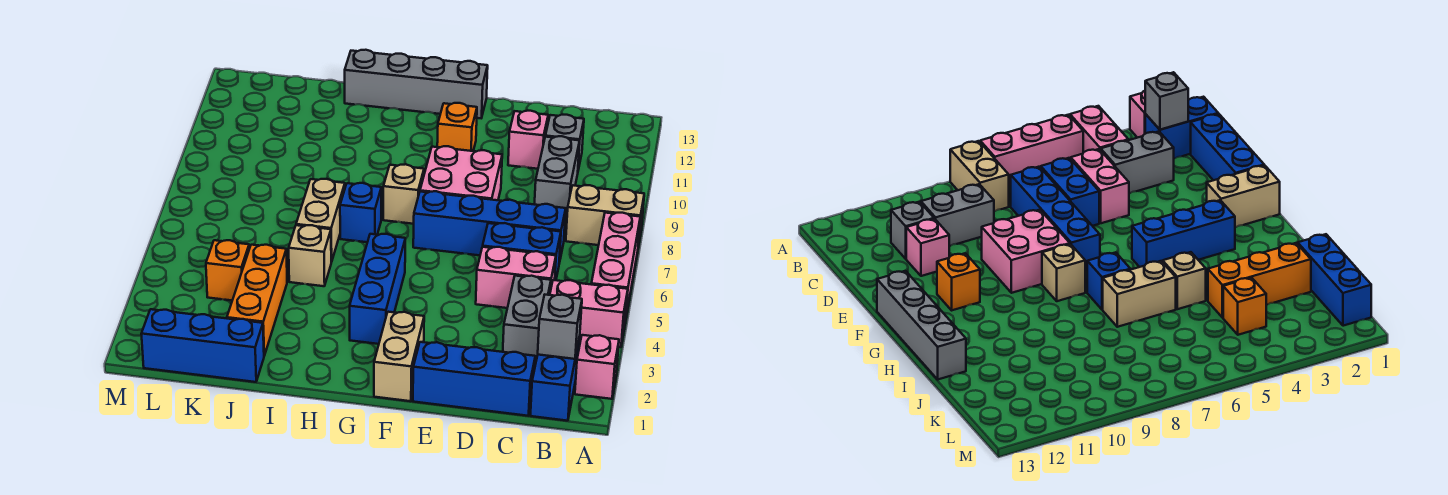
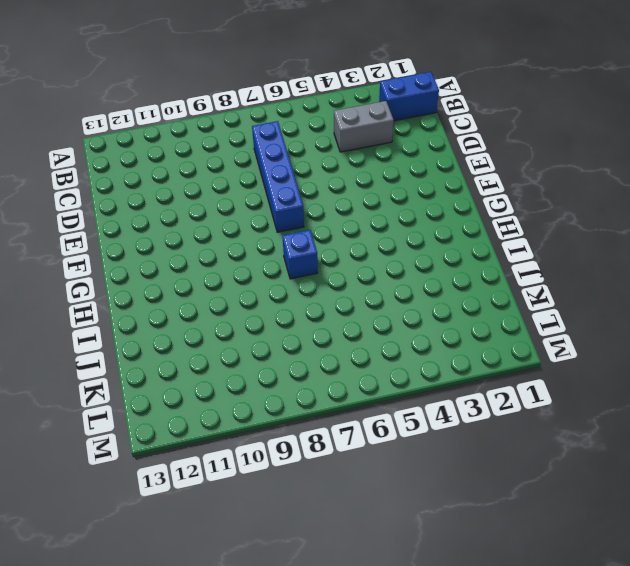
none -> pink 1x1 brick [575,335,619,399]
none -> pink 1x2 brick [550,280,628,347]
none -> pink 1x3 brick [591,213,640,321]

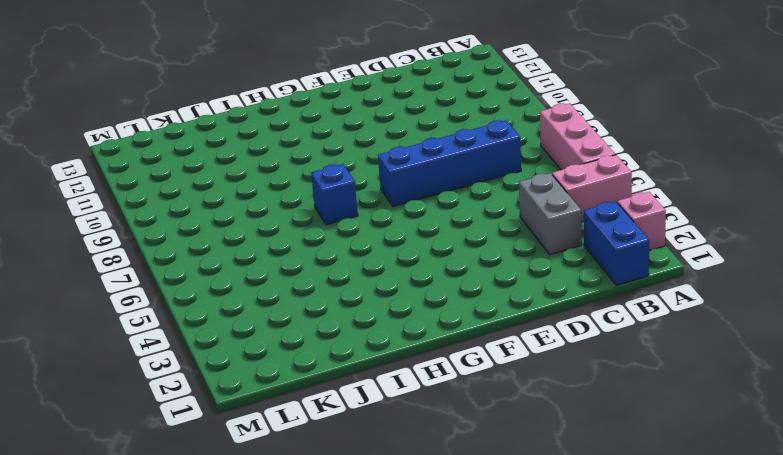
none -> tan 1x2 brick [566,185,644,246]
none -> blue 1x3 brick [413,342,535,416]
none -> pink 1x2 brick [476,247,556,308]

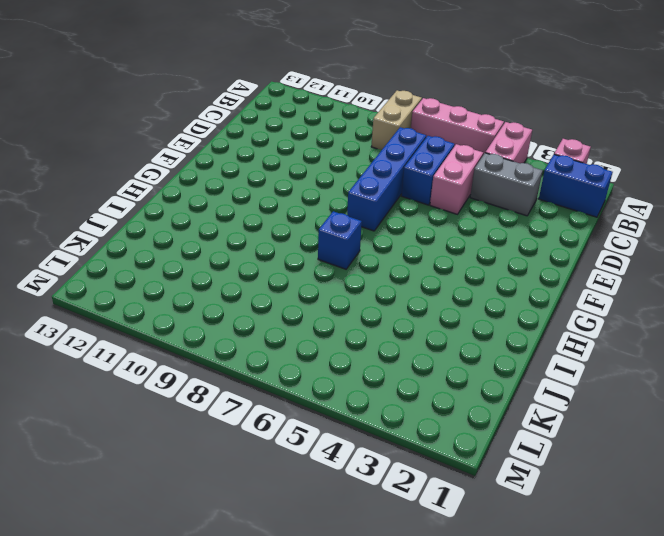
none -> blue 1x3 brick [413,342,535,416]
none -> grey 1x2 brick [534,136,580,218]
none -> grey 1x1 brick [545,115,584,170]

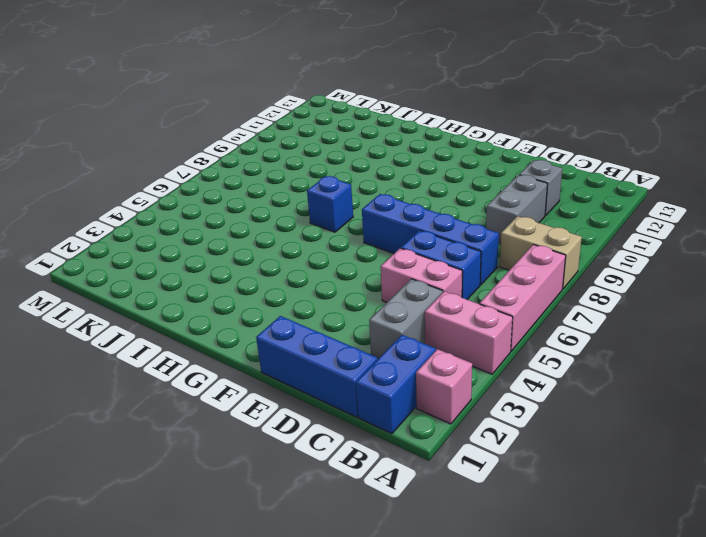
none -> pink 1x1 brick [508,111,548,169]
none -> pink 2x2 brick [420,146,502,200]
none -> tan 1x2 brick [374,312,424,401]

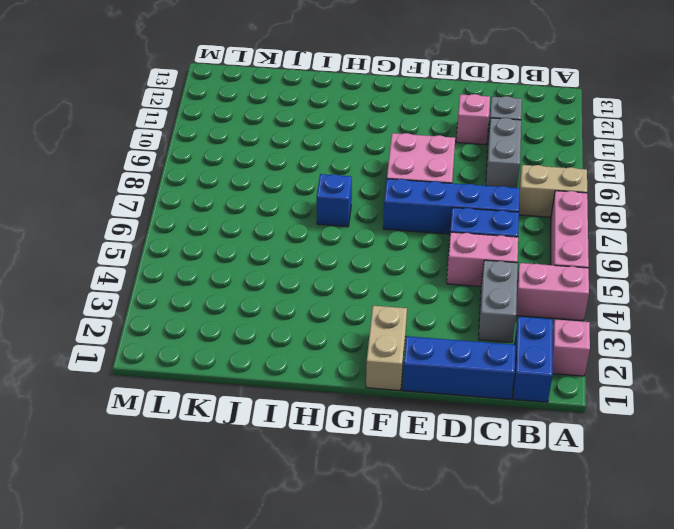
none -> orange 1x1 brick [437,103,477,151]
none -> grey 1x4 brick [345,50,488,118]
none -> blue 1x3 brick [350,234,405,344]

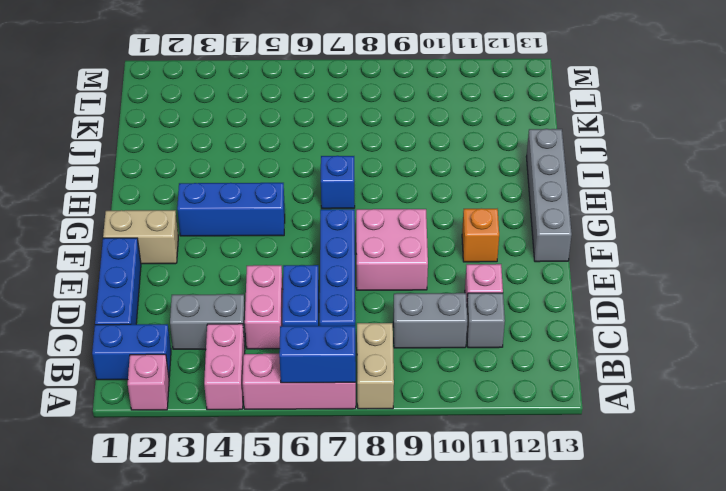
blue 1x2 brick [279,326,356,383] -> none
none -> tan 1x1 brick [383,164,424,224]
none -> tan 1x1 brick [289,225,331,286]
none -> tan 1x2 brick [296,179,345,262]

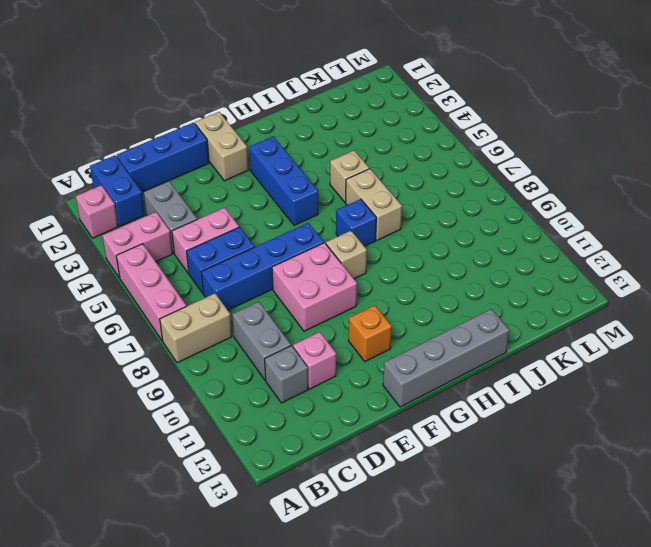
none -> blue 1x3 brick [141,309,264,382]
none -> orange 1x3 brick [227,245,287,356]
none -> orange 1x1 brick [206,240,249,300]

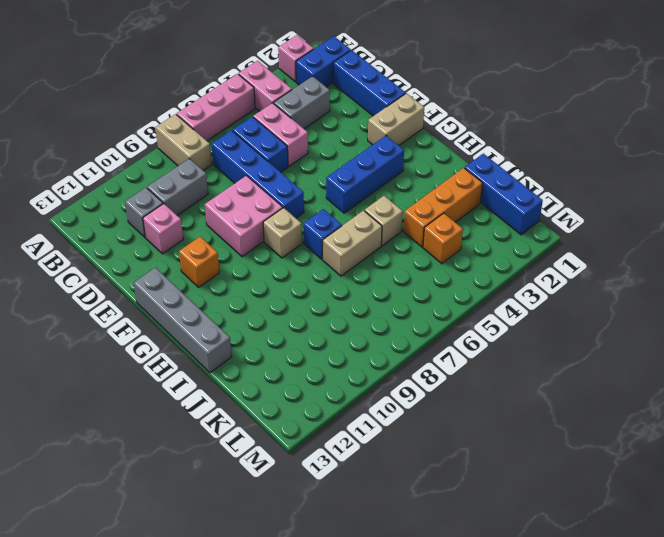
none -> grey 1x1 brick [538,295,582,359]

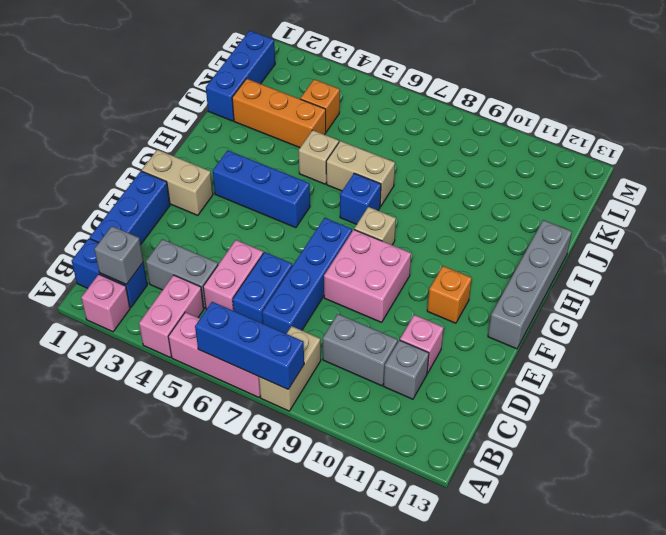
blue 1x3 brick [195,302,304,389] -> none

